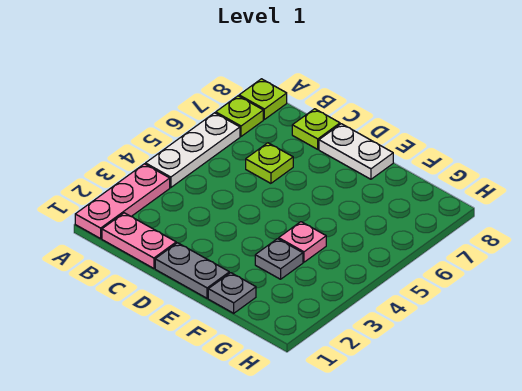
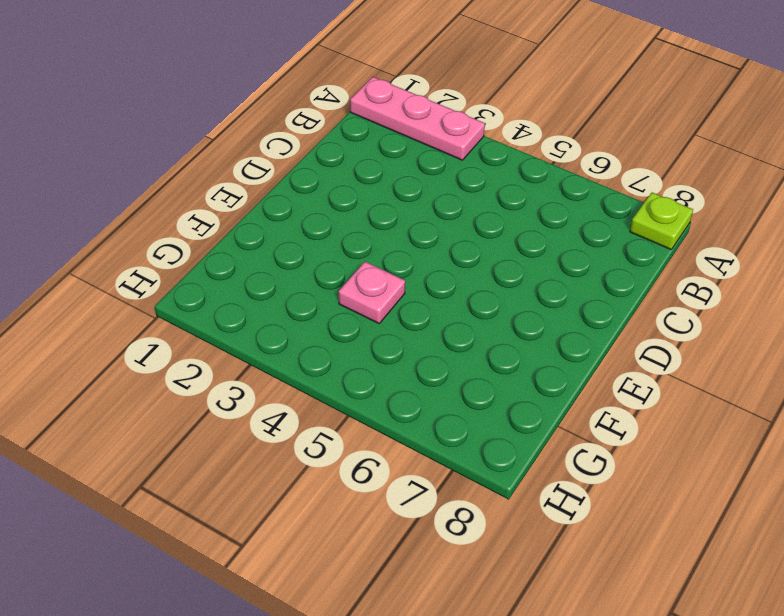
none -> white 1x3 plate [146,113,240,188]
none -> lime 1x1 plate [216,96,263,136]
none -> pink 1x2 plate [102,213,176,268]

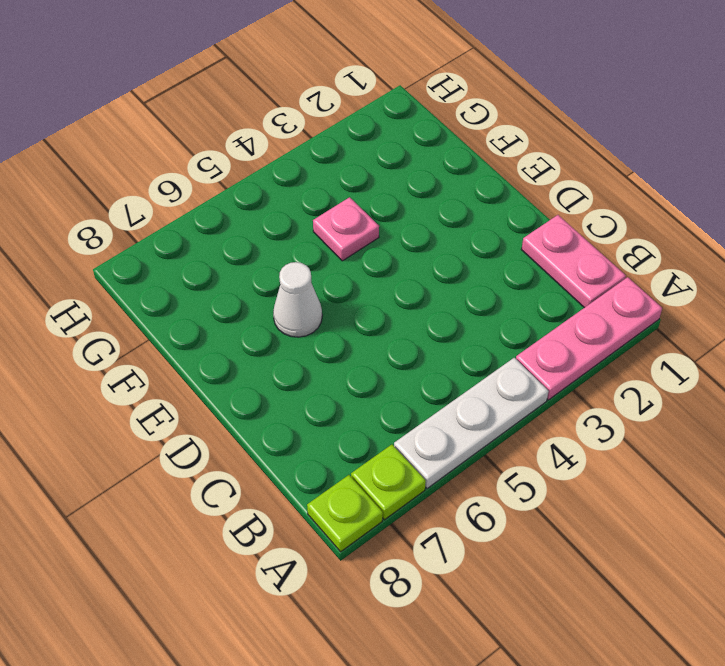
white 1x1 cone [273,262,322,337] -> none
none -> lime 1x1 plate [246,143,293,183]
none -> lime 1x1 plate [292,109,340,149]
none -> grey 1x2 plate [155,243,229,298]

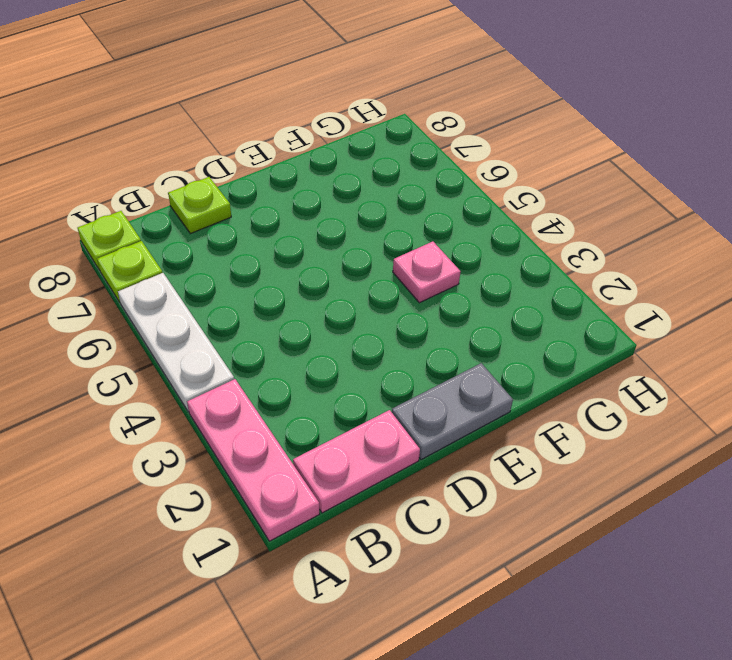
none -> lime 1x1 plate [246,143,293,183]
none -> white 1x2 plate [319,124,393,179]
none -> grey 1x1 plate [208,273,256,313]

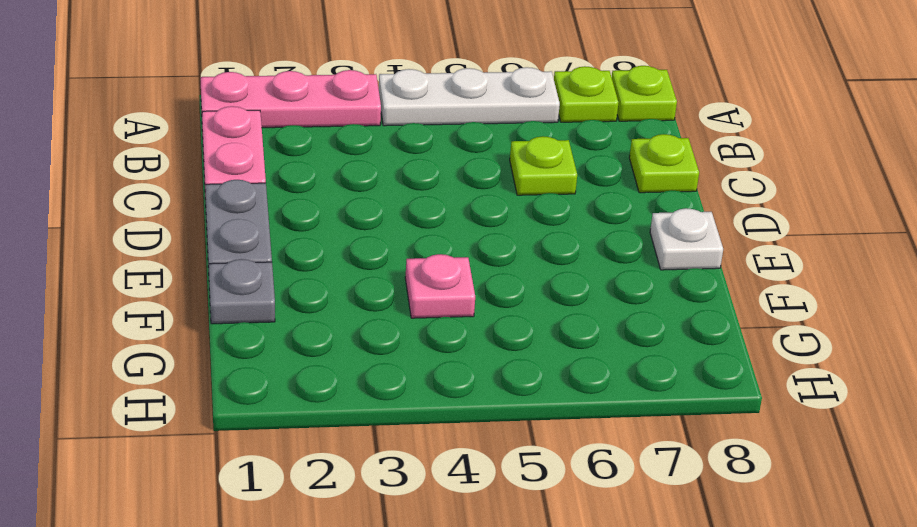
white 1x1 plate [650,208,723,270] -> white 1x2 plate [319,124,393,179]
none -> grey 1x1 plate [255,239,303,279]

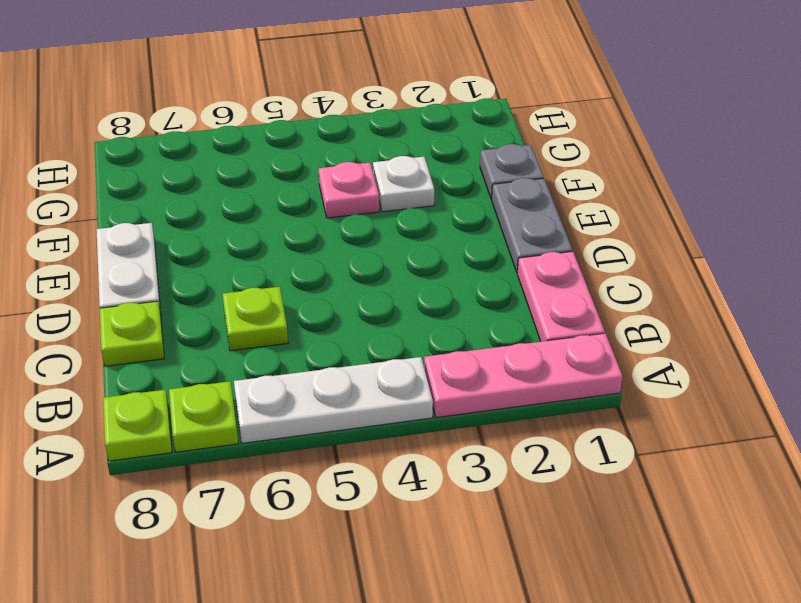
white 1x1 plate [373,156,434,212] -> grey 1x1 plate [255,239,303,279]

